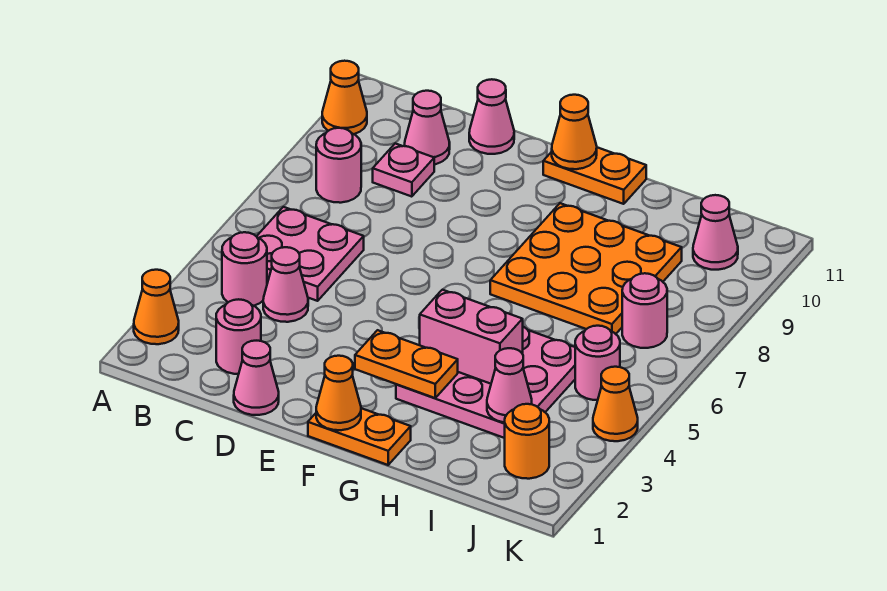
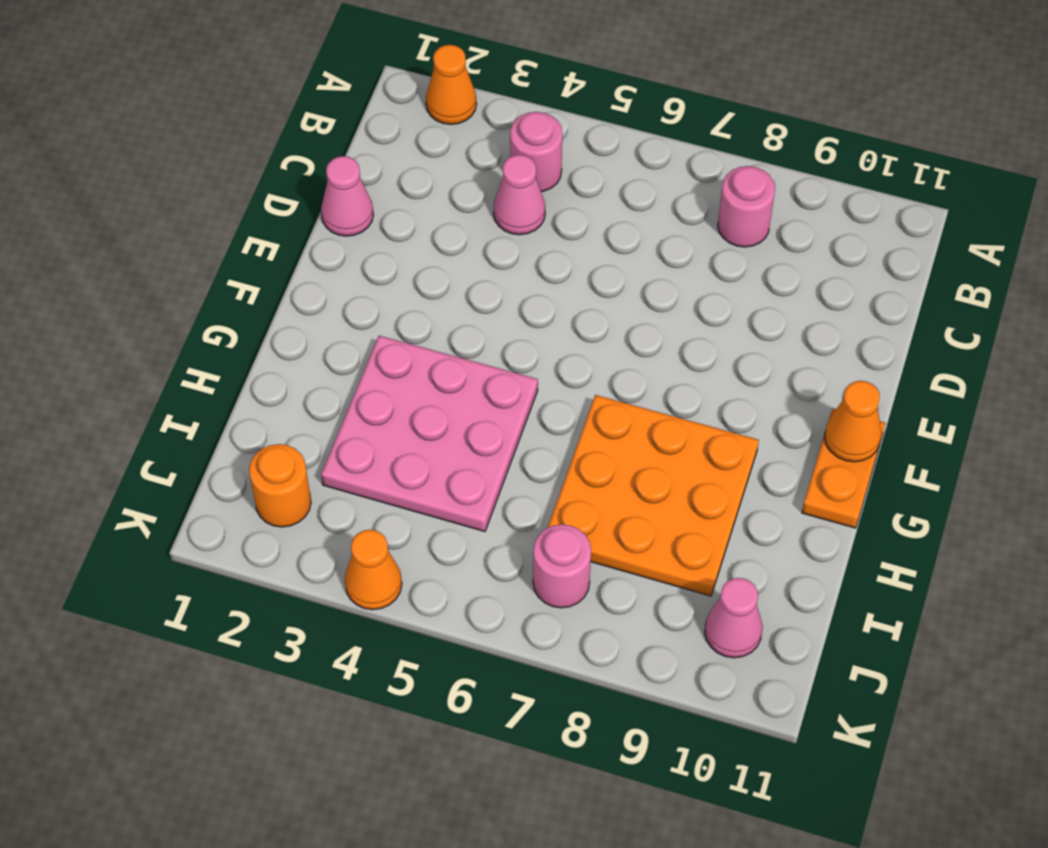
none -> orange 1x1 cone [322,61,367,134]
none -> pink 2x2 plate [257,207,364,301]
none -> pink 1x1 round brick [216,299,261,374]

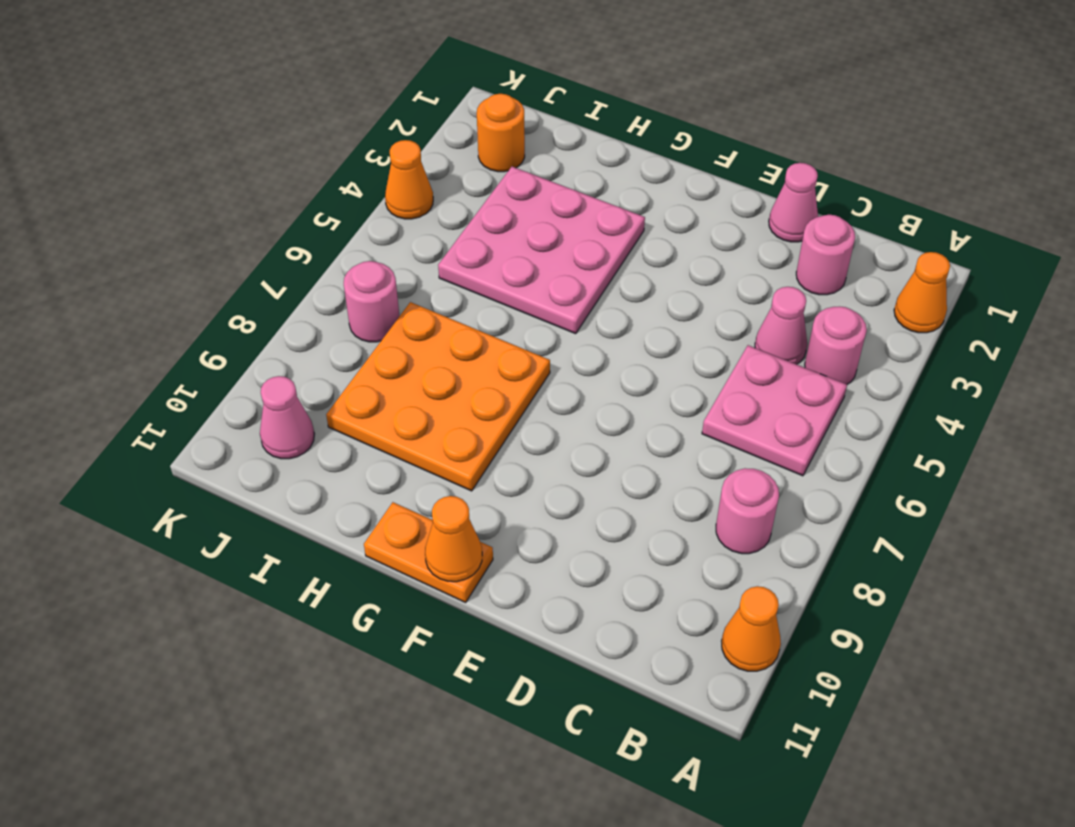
none -> pink 1x1 plate [373,144,434,197]
none -> pink 1x1 cone [405,91,450,164]
none -> pink 1x1 cone [469,79,514,154]

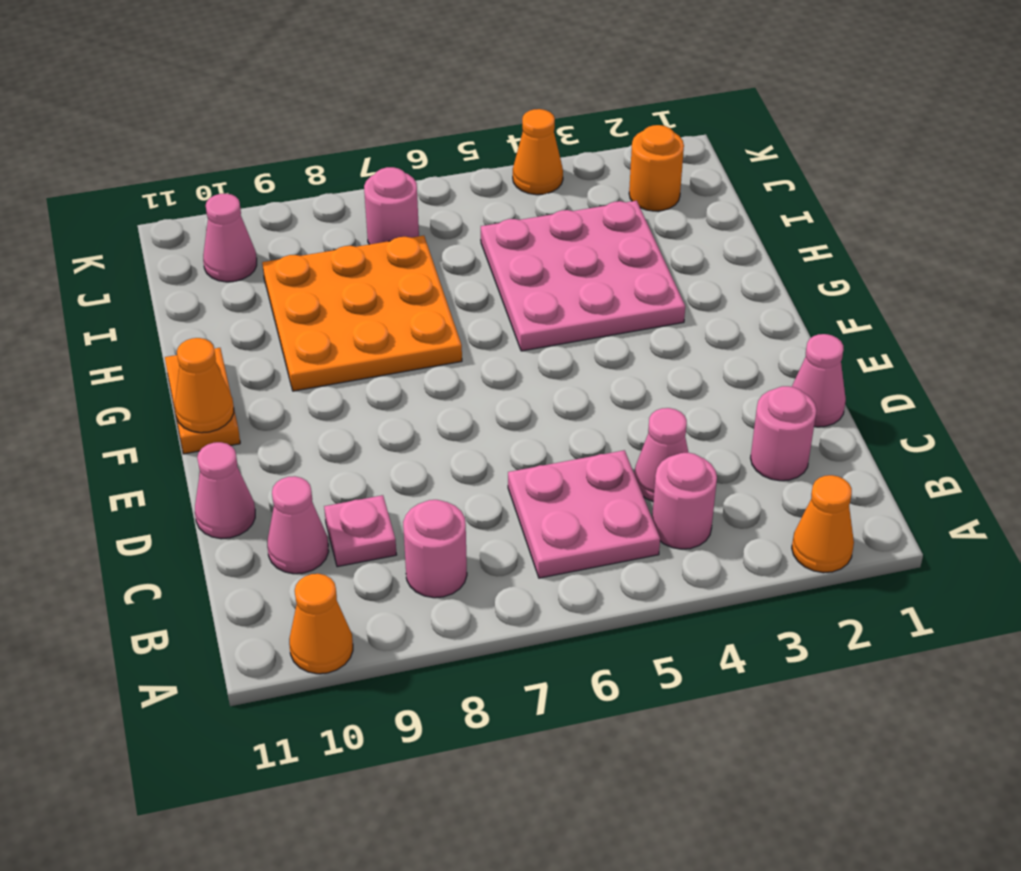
none -> orange 1x2 plate [308,408,411,465]
none -> pink 1x1 round brick [575,326,620,400]
none -> orange 1x1 cone [316,356,361,430]

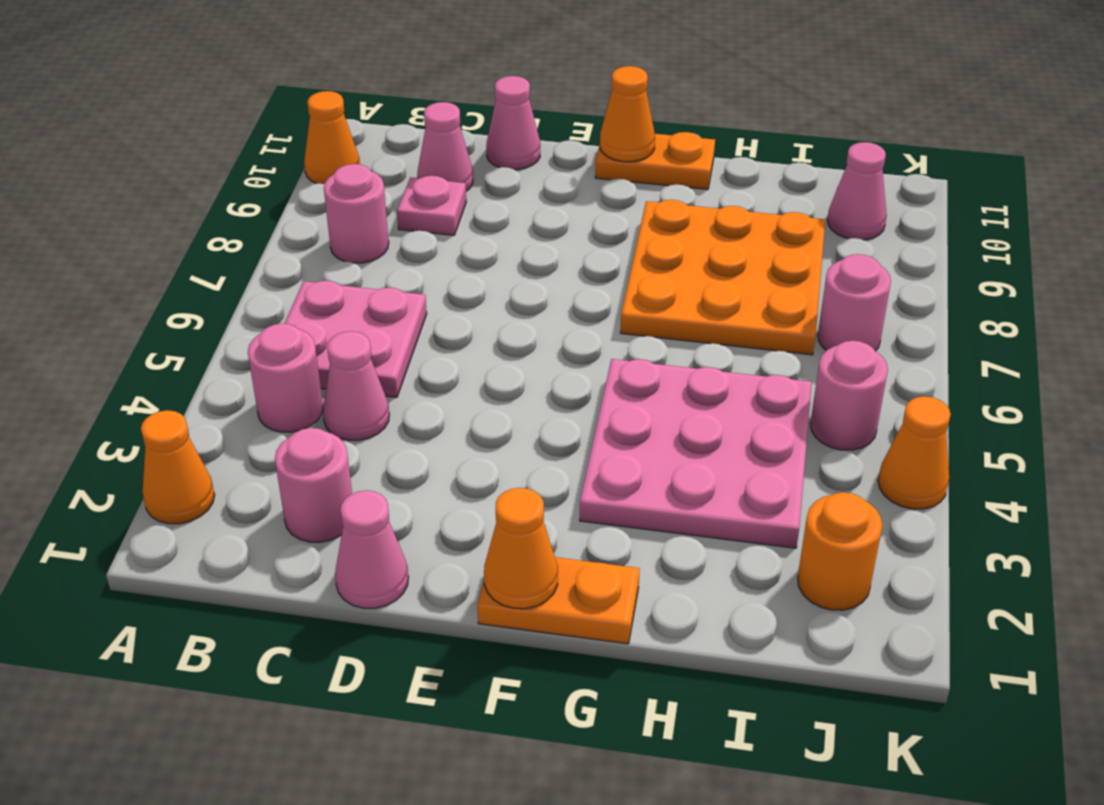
none -> orange 1x2 plate [355,330,458,398]
none -> pink 1x2 brick [420,290,523,384]
none -> pink 1x1 cone [487,348,532,423]

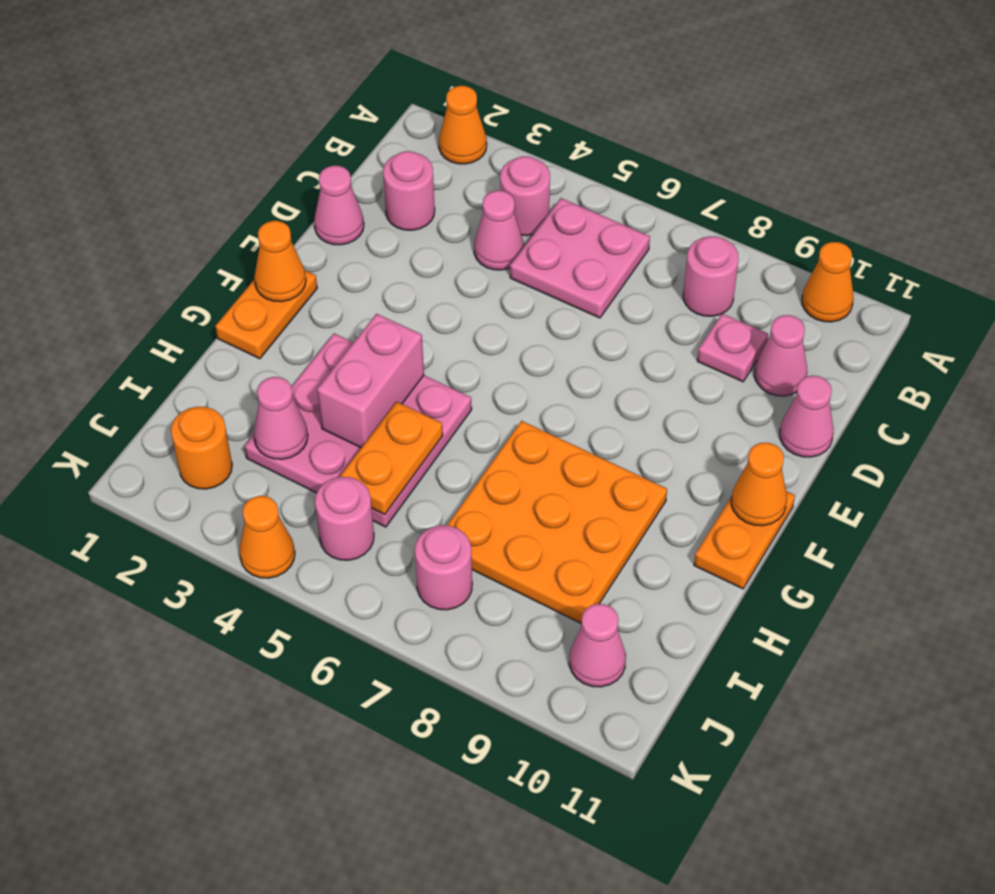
orange 1x2 plate [340,402,443,514] -> orange 1x2 plate moved to [355,330,458,398]

